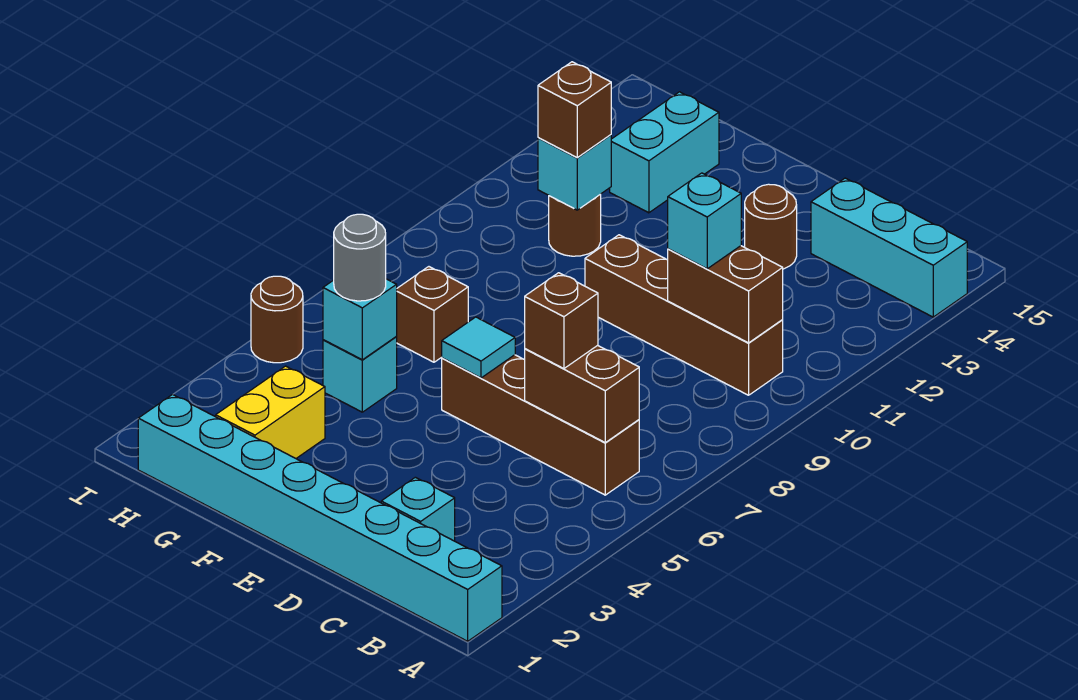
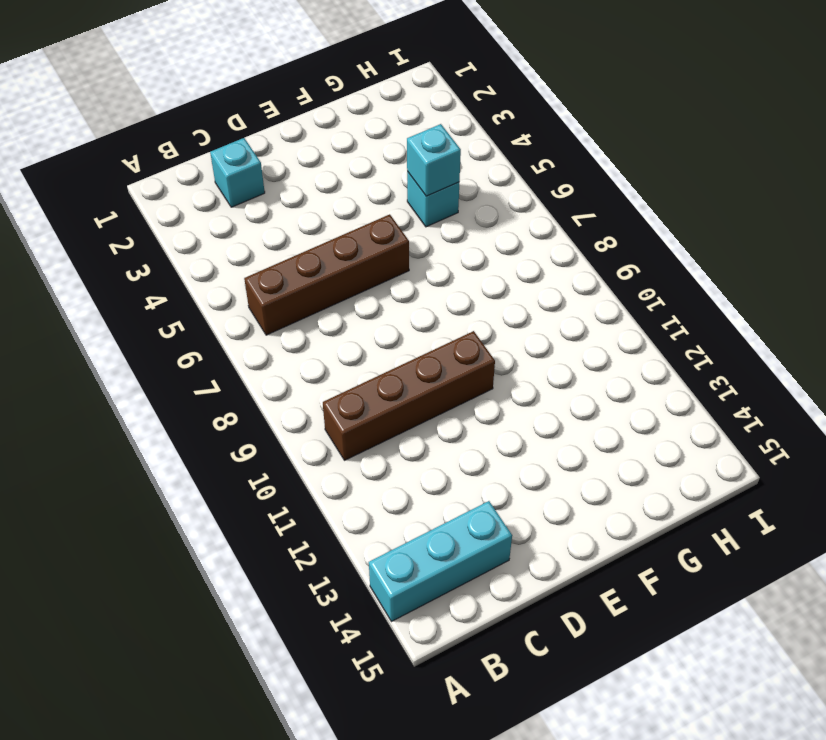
none -> cyan 1x8 brick [138,394,502,641]
none -> brown 1x1 round brick [745,184,797,269]
none -> yellow 1x2 brick [216,366,325,458]

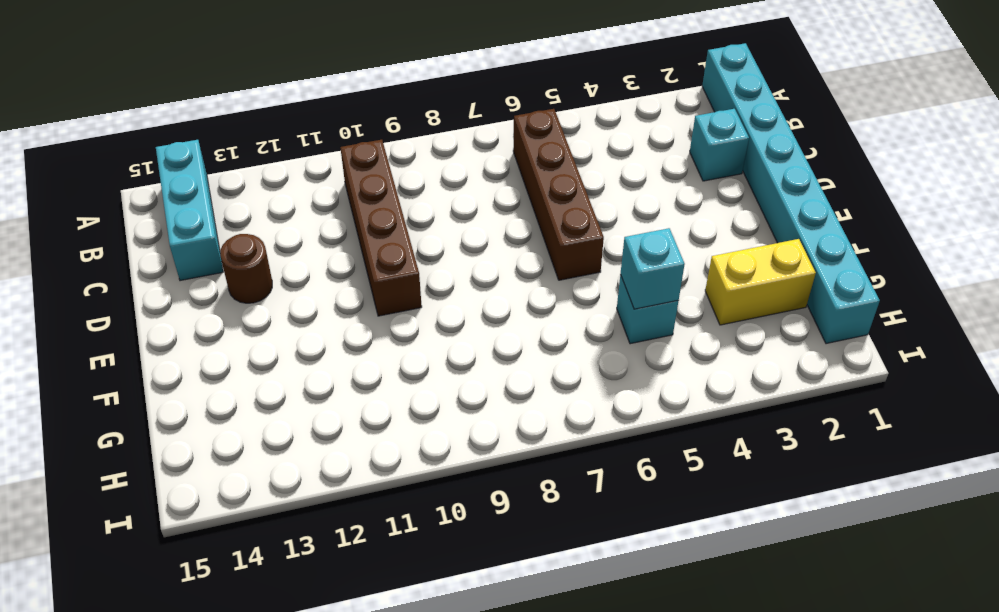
none -> brown 1x1 brick [396,267,468,362]
none -> brown 1x1 round brick [549,194,601,256]
none -> cyan 1x2 brick [610,92,719,213]

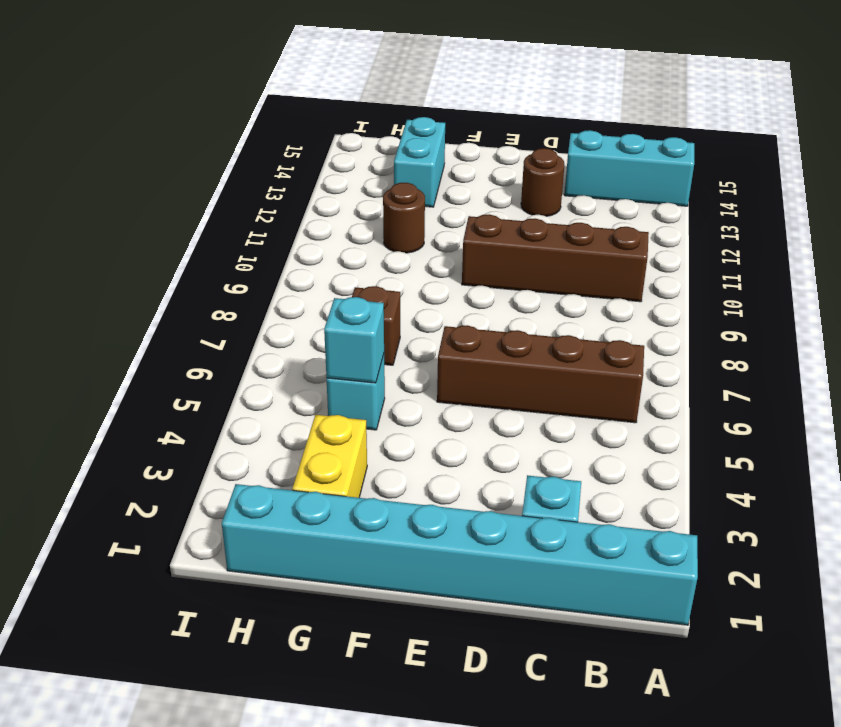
none -> brown 1x1 round brick [251,276,303,363]
none -> brown 1x2 brick [525,345,639,443]
none -> brown 1x2 brick [668,246,783,343]

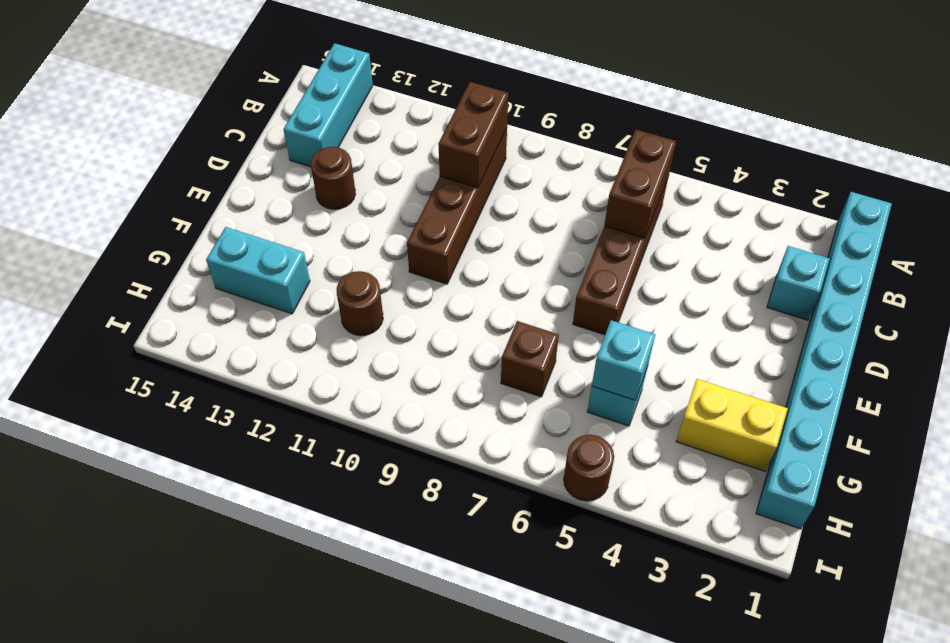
none -> cyan 1x1 tile [442,317,515,378]
none -> cyan 1x1 brick [538,135,611,210]
none -> brown 1x1 brick [525,273,598,369]

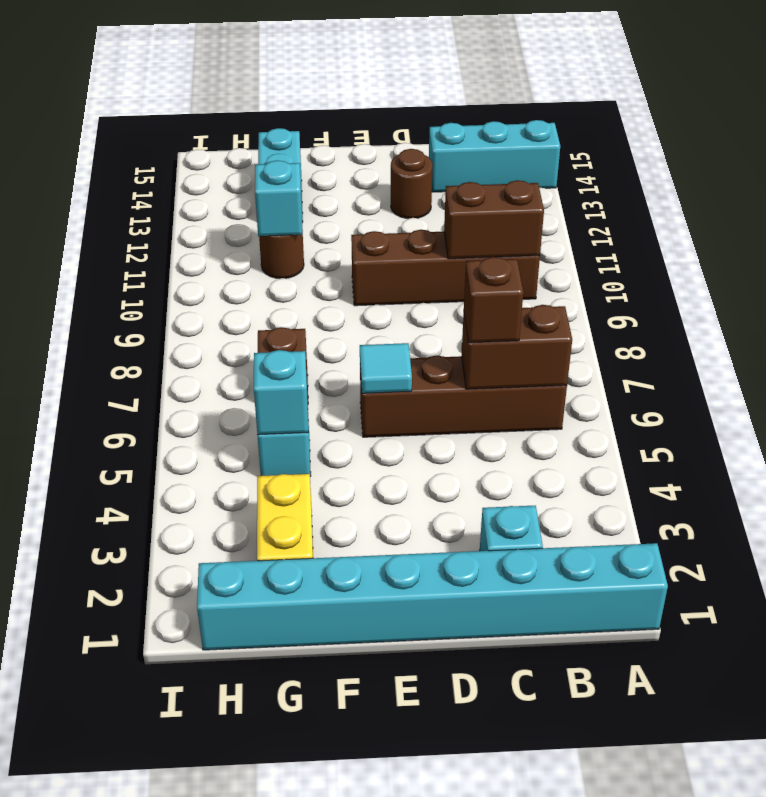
none -> brown 1x1 round brick [251,276,303,363]
none -> cyan 1x1 brick [668,173,741,269]
none -> grey 1x1 round brick [334,214,386,301]

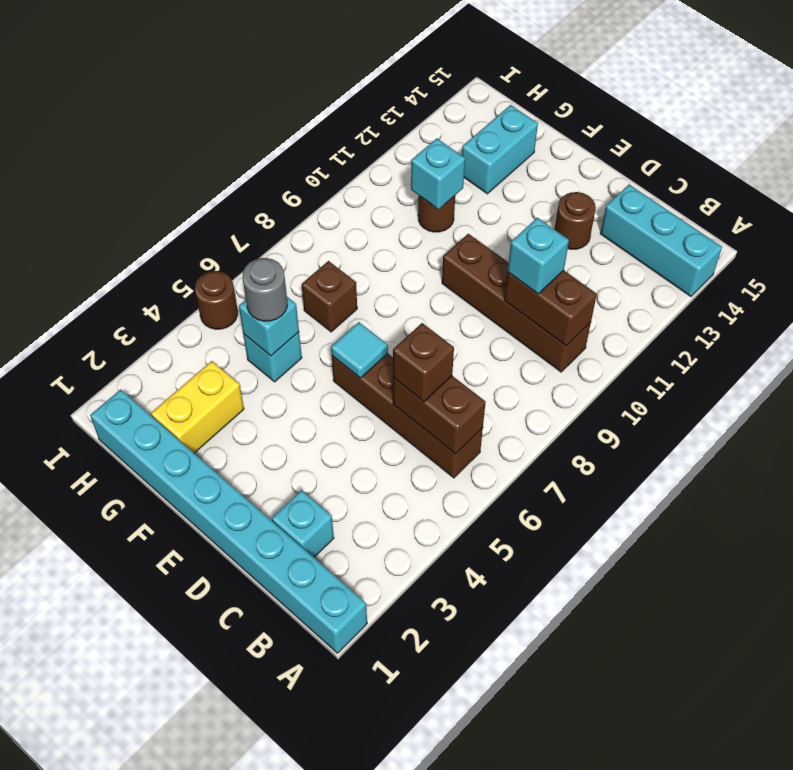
none -> brown 1x1 brick [538,62,611,158]

